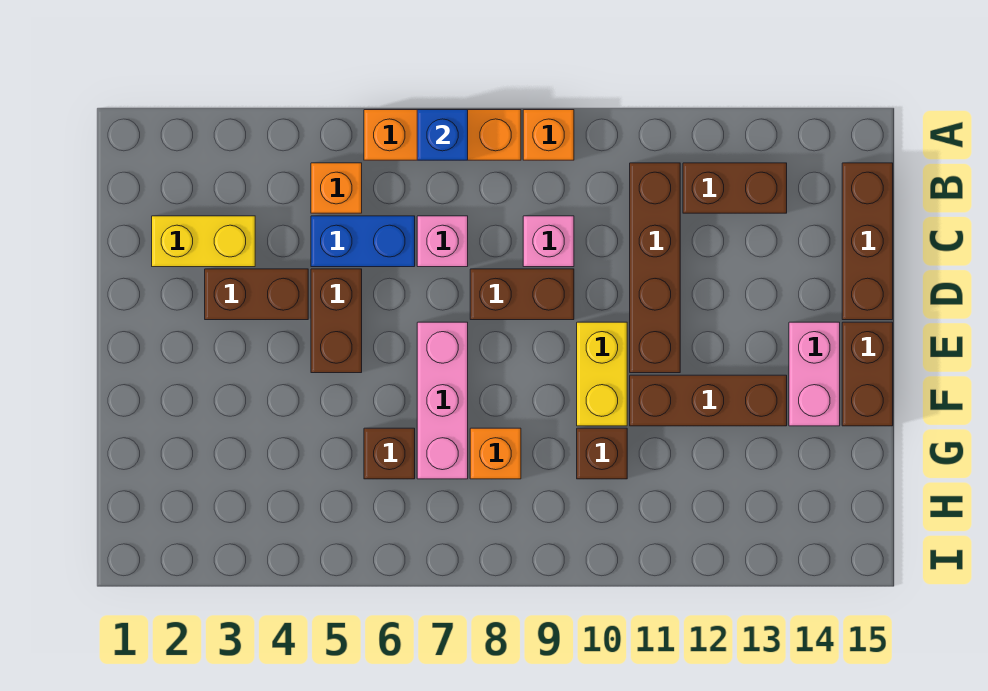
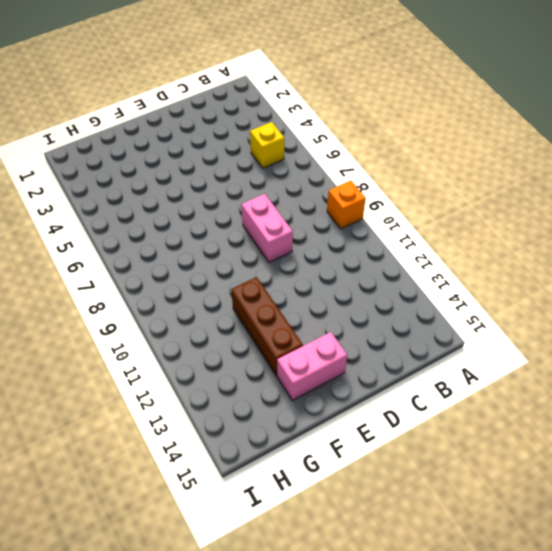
yellow 1x1 brick [250,122,284,168] -> orange 1x1 brick [311,163,362,213]
pink 1x2 brick [241,194,293,262] -> brown 1x2 brick [470,269,574,320]
none -> orange 1x3 brick [364,110,521,160]
none -> brown 1x4 brick [630,163,680,373]
none -> brown 1x2 brick [683,163,787,213]

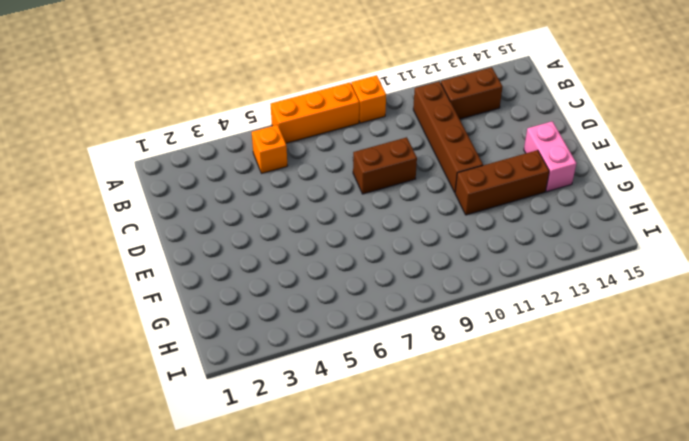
none -> brown 1x3 brick [842,163,893,320]
none -> yellow 1x2 brick [152,216,255,267]
none -> blue 1x2 brick [311,216,415,267]

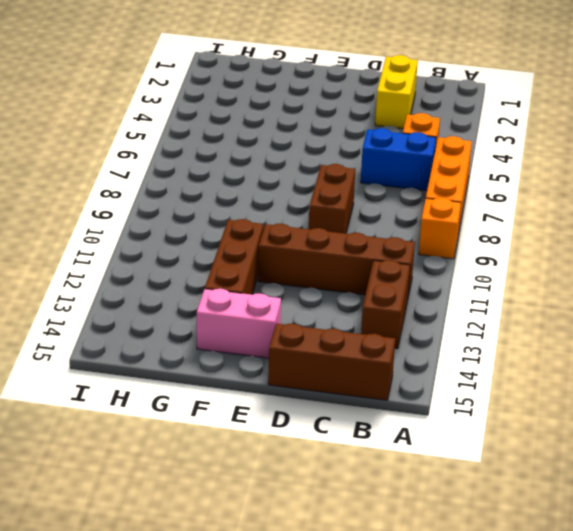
blue 1x2 brick [361,128,436,191] -> blue 1x2 brick turned to [311,216,415,267]
none -> pink 1x1 brick [417,216,468,267]
none -> pink 1x1 brick [523,216,574,267]
none -> brown 1x2 brick [205,269,308,320]

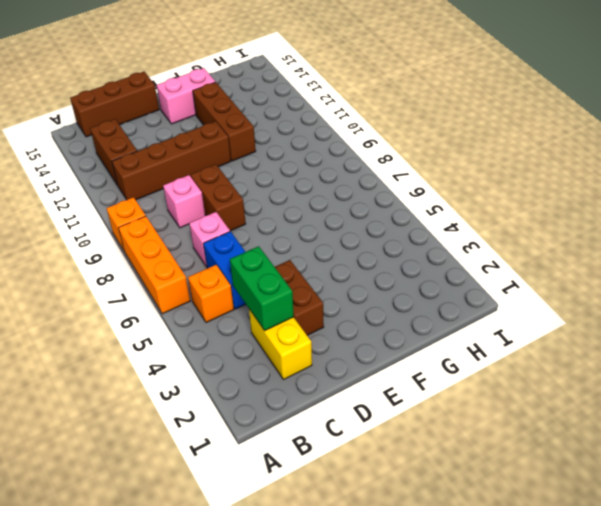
green 1x2 brick [230,246,294,331] -> none
none -> brown 1x2 brick [311,269,362,373]
none -> pink 1x3 brick [417,322,468,479]
none -> yellow 1x2 brick [577,322,627,426]

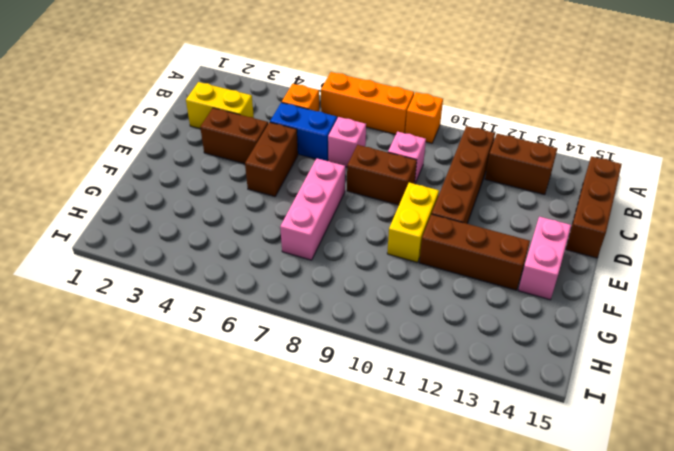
none -> brown 1x2 brick [842,322,893,426]
none -> brown 1x1 brick [364,428,415,479]
none -> orange 1x1 brick [470,428,521,479]

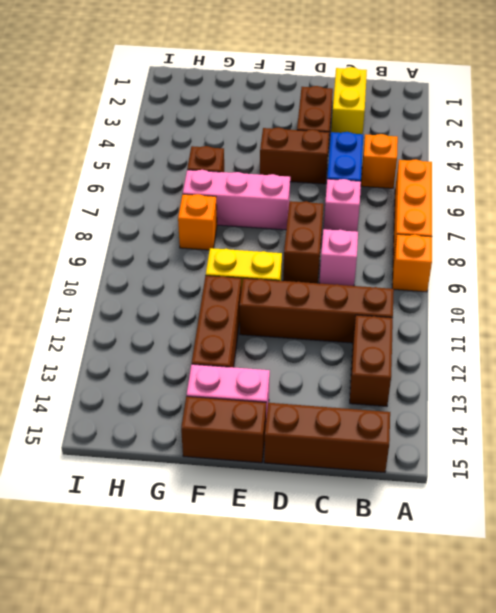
none -> brown 1x1 brick [577,428,627,479]
none -> blue 1x1 brick [417,110,468,160]

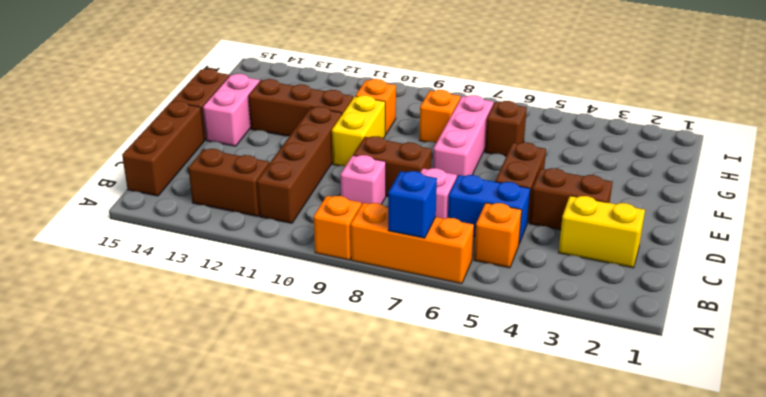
orange 1x1 brick [355,79,396,135] -> brown 1x1 brick [577,428,627,479]

